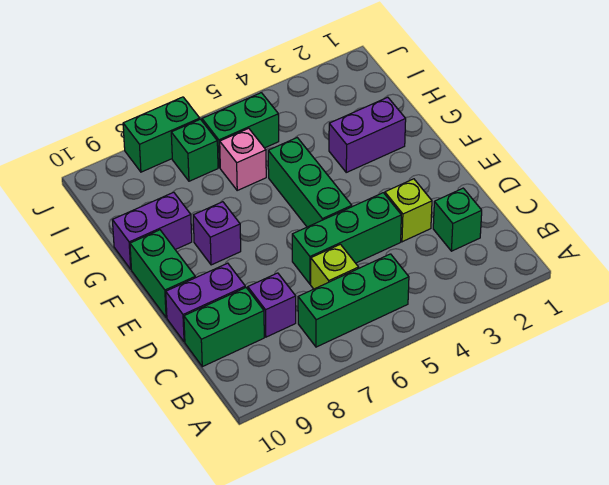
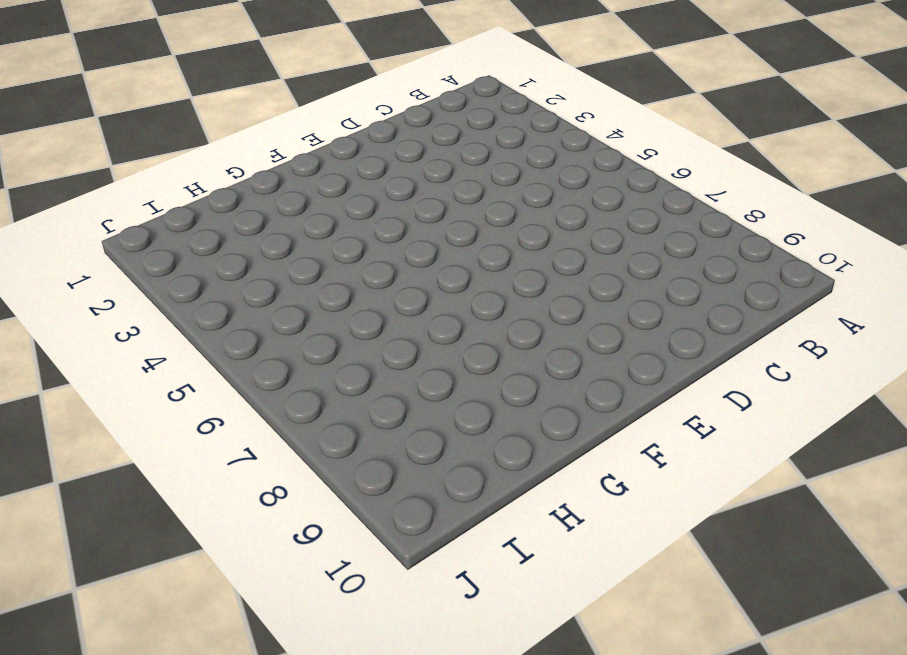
none -> green 1x3 brick [298,254,409,347]
none -> green 1x1 brick [433,188,482,251]
none -> lime 1x1 brick [311,244,359,289]

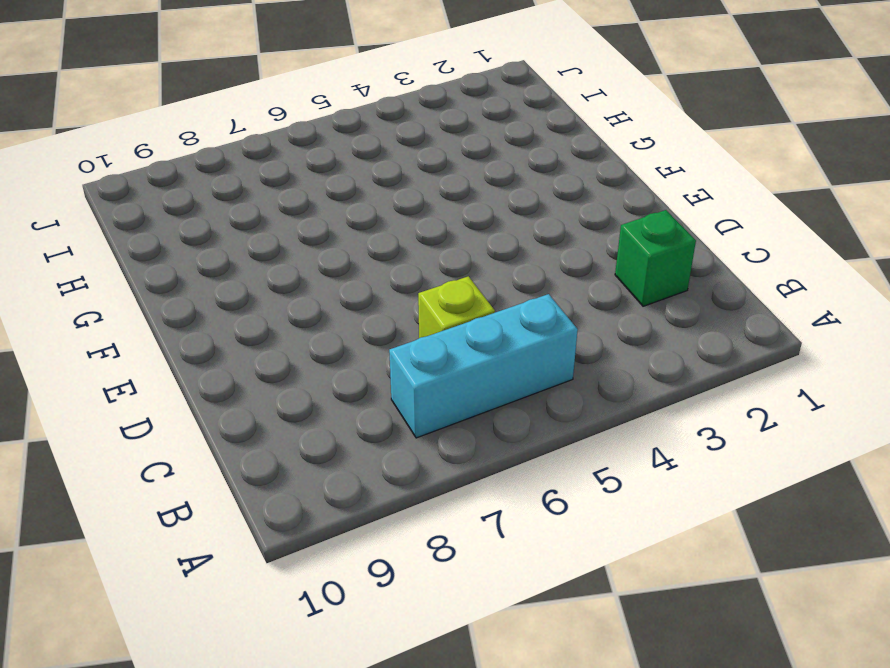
cyan 1x3 brick [389,294,578,438] -> green 1x3 brick [298,254,409,347]
none -> purple 1x1 brick [248,273,296,337]
none -> green 1x2 brick [184,288,264,367]
none -> lime 1x1 brick [385,179,432,242]

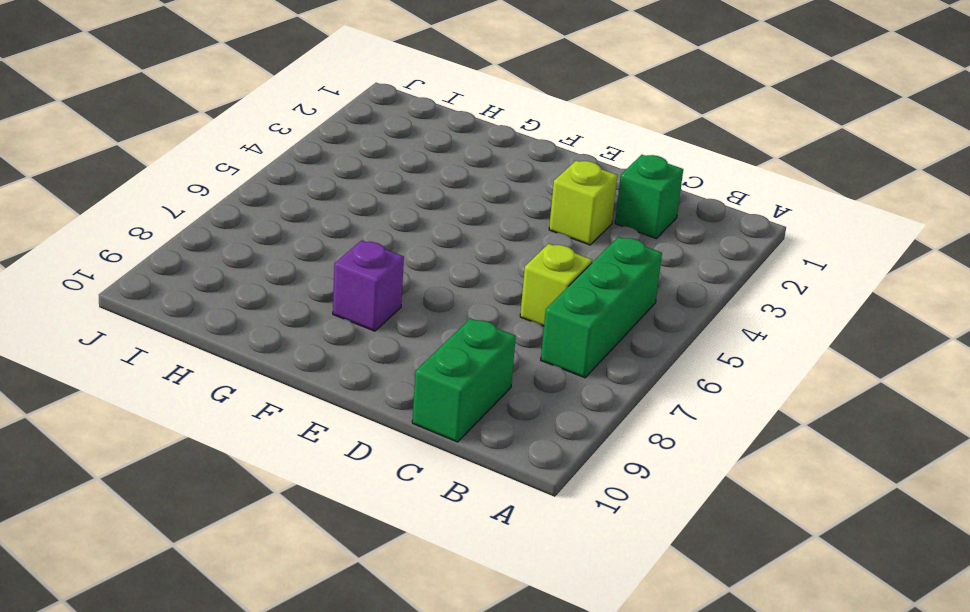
none -> purple 1x1 brick [248,273,296,337]
none -> green 1x3 brick [292,193,401,284]
none -> purple 1x2 brick [166,263,245,342]

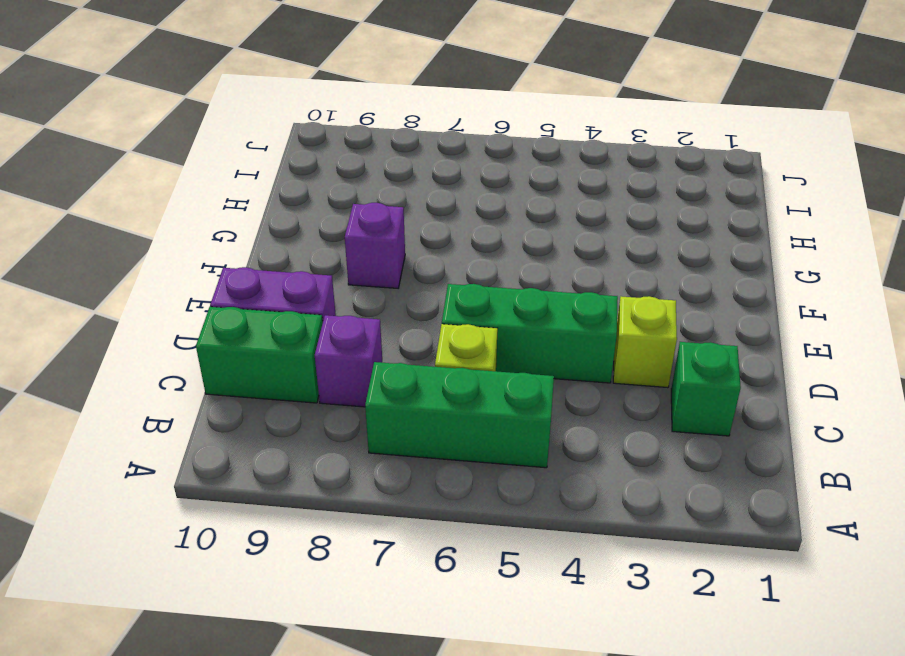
none -> green 1x3 brick [268,138,352,227]
none -> green 1x2 brick [130,230,195,318]
none -> purple 1x2 brick [329,97,406,172]

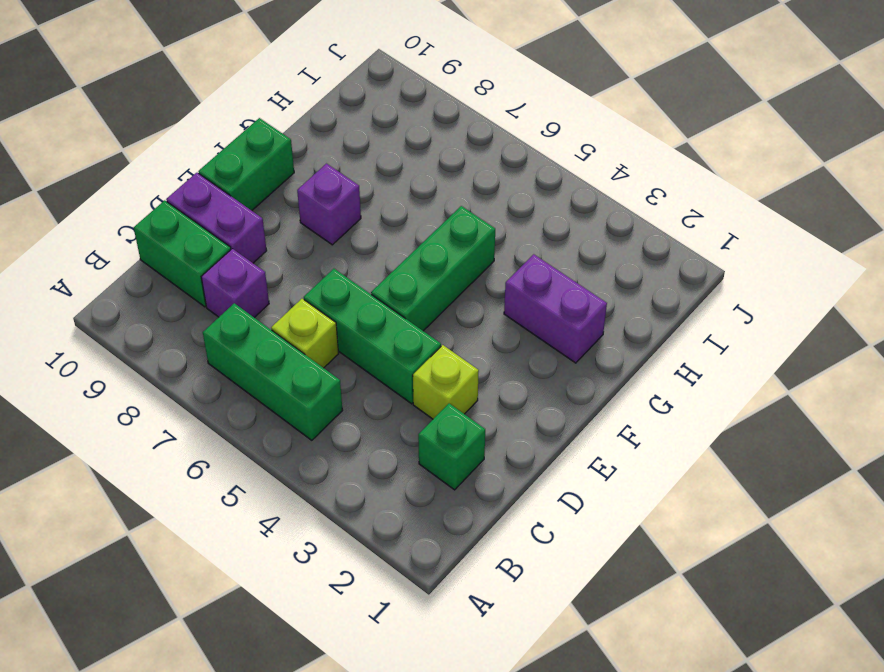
none -> purple 1x2 brick [112,192,192,269]
none -> pink 1x1 brick [220,128,266,190]
none -> green 1x2 brick [202,93,279,168]

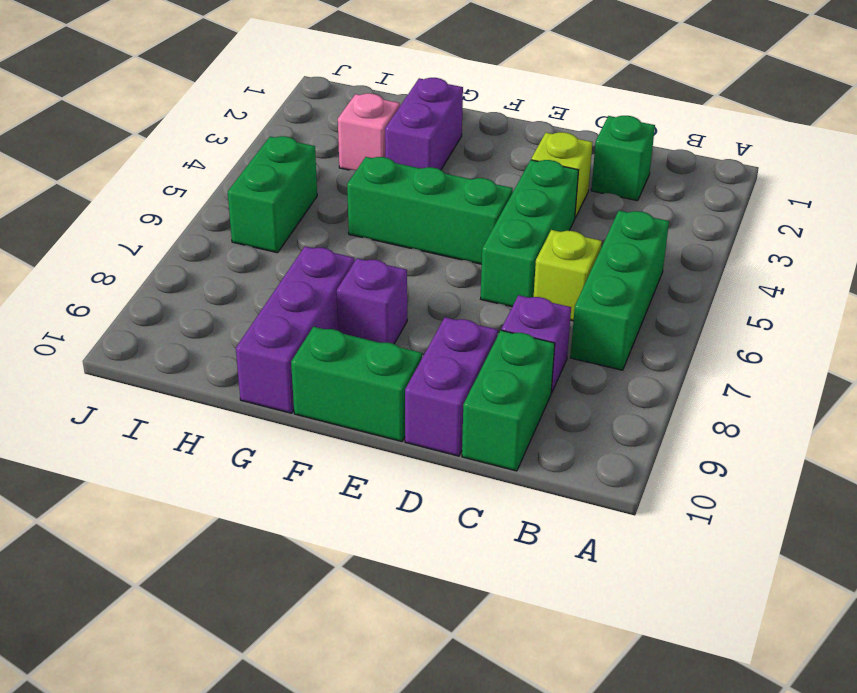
purple 1x3 brick [236,246,354,413] -> purple 1x2 brick [112,192,192,269]
pink 1x1 brick [338,93,400,170] -> pink 1x1 brick moved to [220,128,266,190]
none -> green 1x1 brick [171,119,218,181]
none -> green 1x2 brick [123,97,200,172]

